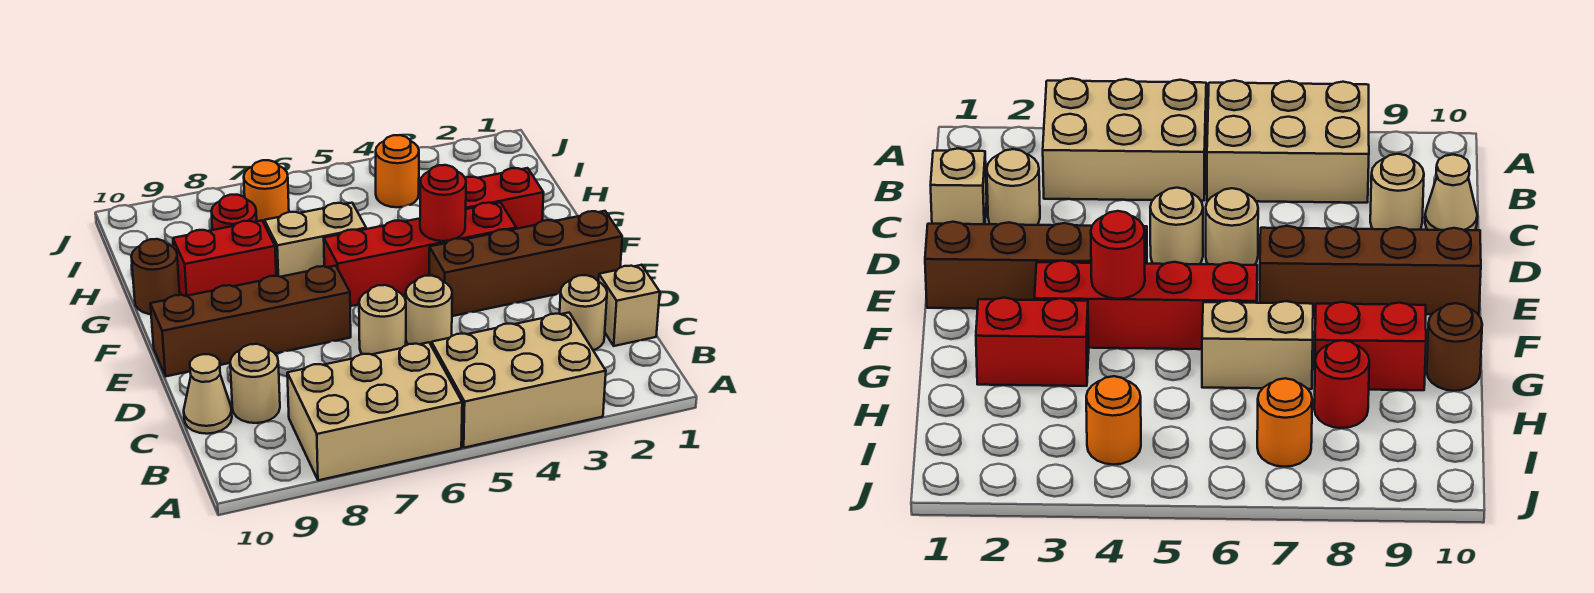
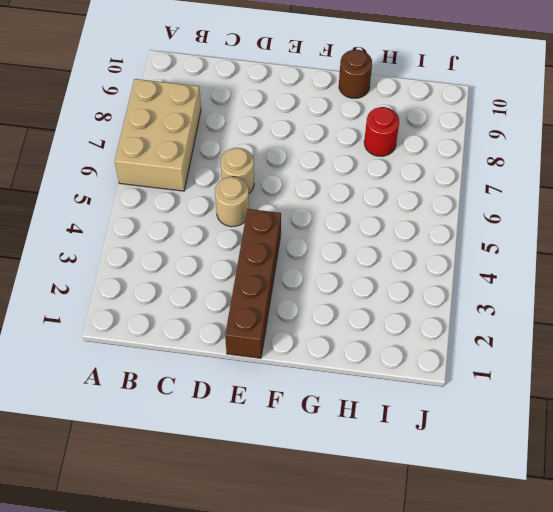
none -> tan 2x3 brick [431,313,606,448]
none -> tan 1x1 brick [599,265,660,346]
none -> tan 1x1 round brick [560,275,607,350]

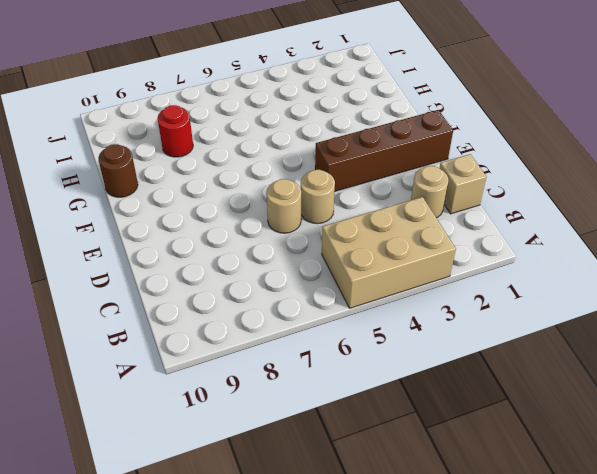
none -> tan 2x3 brick [287,342,462,480]
none -> tan 1x1 round brick [230,344,280,423]
none -> tan 1x1 cone [184,354,232,434]

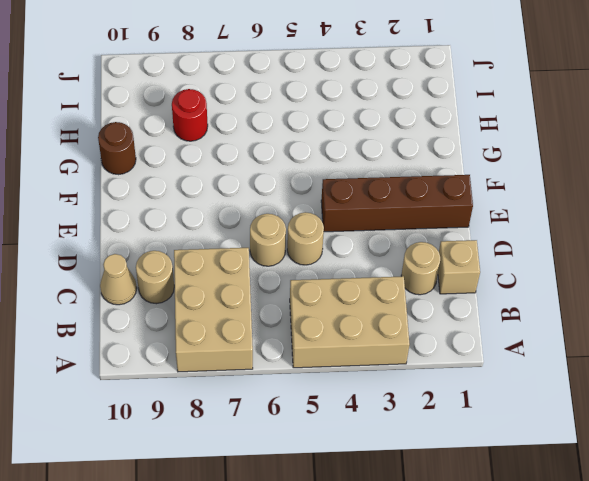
tan 2x3 brick [174,248,253,372] -> tan 2x3 brick turned to [287,342,462,480]
none -> brown 1x4 brick [150,266,351,376]
none -> red 1x4 brick [324,202,516,306]
none -> red 1x2 brick [465,168,544,229]

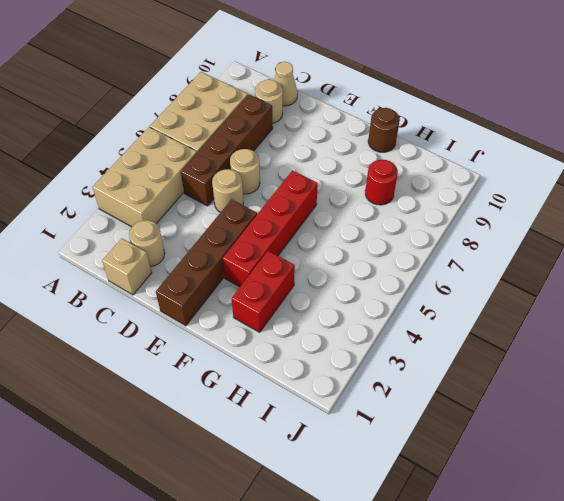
brown 1x4 brick [181,95,273,206] -> brown 1x4 brick moved to [150,266,351,376]
none -> tan 1x2 brick [265,203,366,277]
none -> red 1x2 brick [173,220,276,296]
none -> orange 1x1 round brick [376,135,419,207]

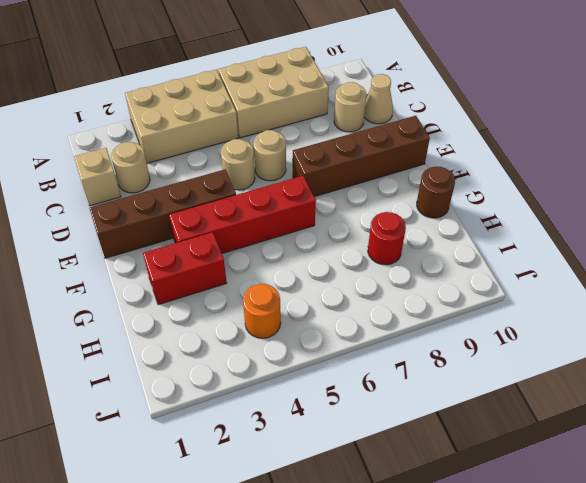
none -> tan 1x2 brick [265,203,366,277]
none -> red 1x2 brick [173,220,276,296]
none -> orange 1x1 round brick [244,160,289,224]

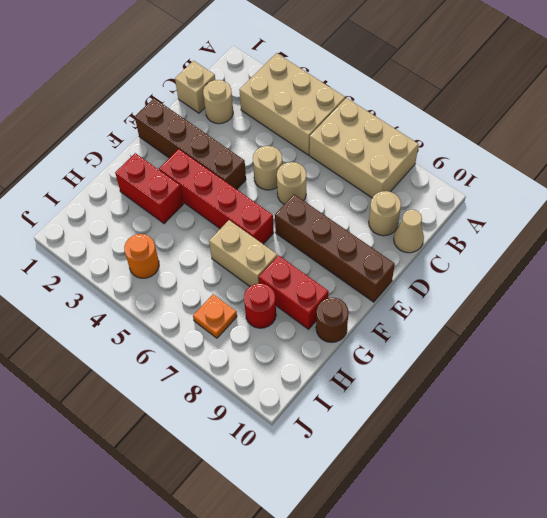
orange 1x1 plate [193,294,237,338] -> orange 1x1 round brick [244,160,289,224]
none -> red 1x1 round brick [420,165,466,241]

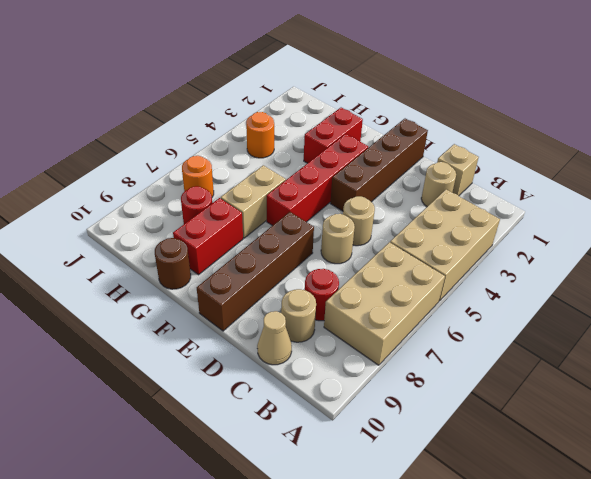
red 1x1 round brick [305,269,339,321] -> red 1x1 round brick moved to [420,165,466,241]

